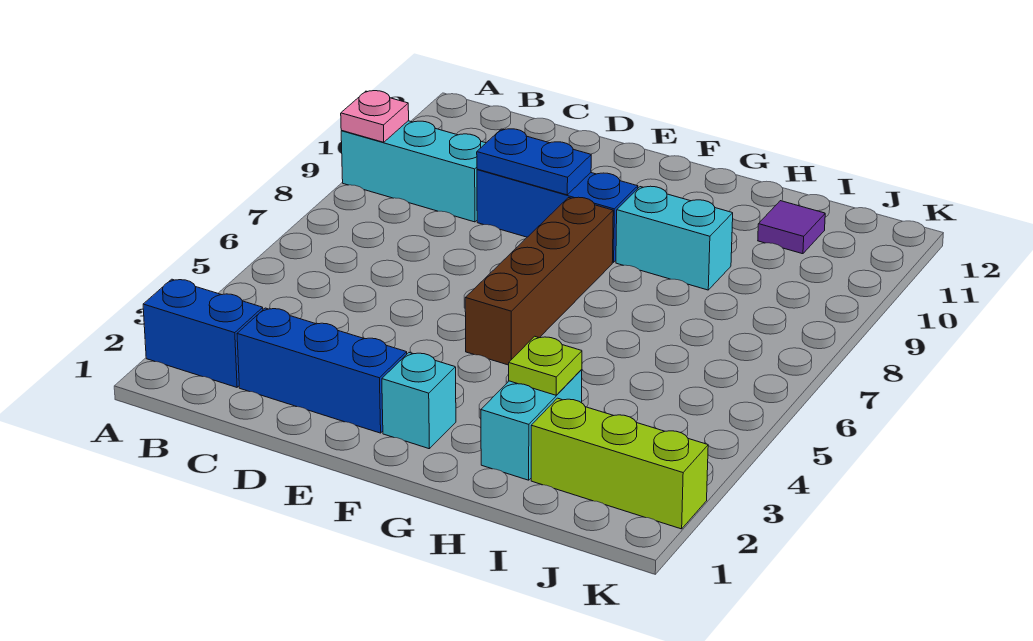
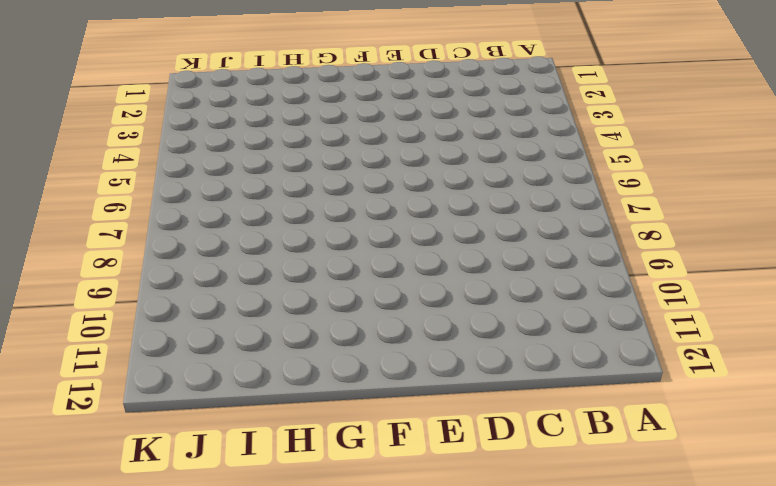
none -> blue 1x2 brick [143,279,263,387]
none -> cyan 1x3 brick [341,121,486,222]
none -> blue 1x3 brick [237,308,407,433]

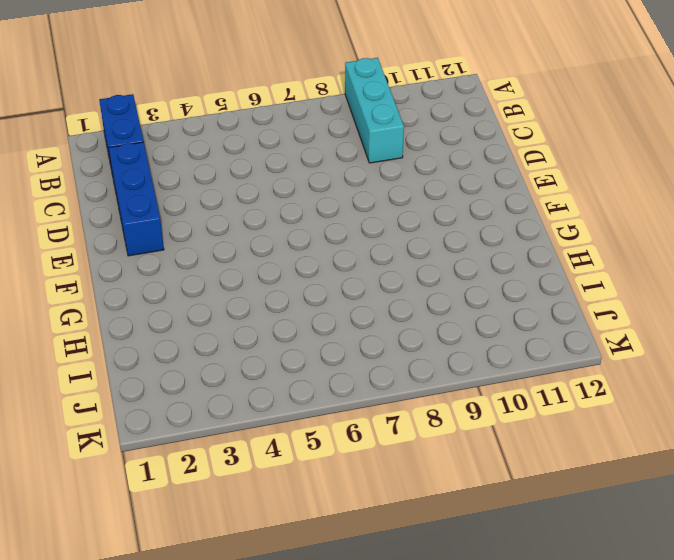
none -> blue 1x3 brick [477,169,638,262]
none -> cyan 1x1 brick [382,353,456,449]
none -> brown 1x4 brick [465,197,613,365]

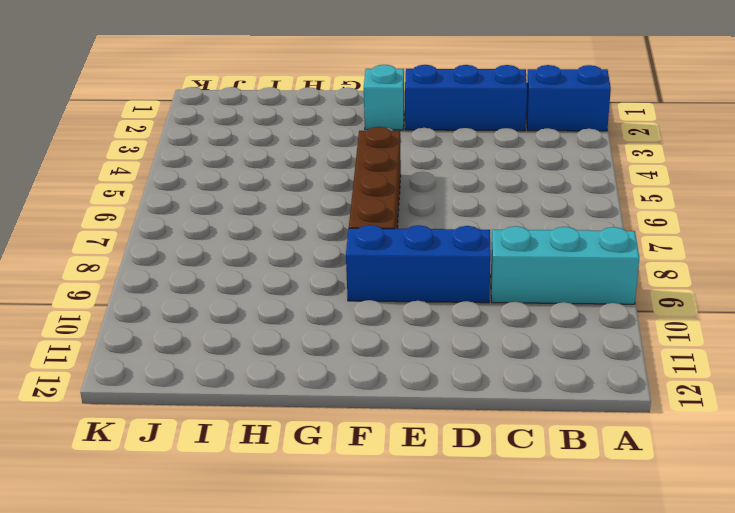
none -> cyan 1x2 brick [616,186,733,290]
none -> cyan 1x2 brick [481,369,582,480]
none -> lime 1x3 brick [531,398,708,529]

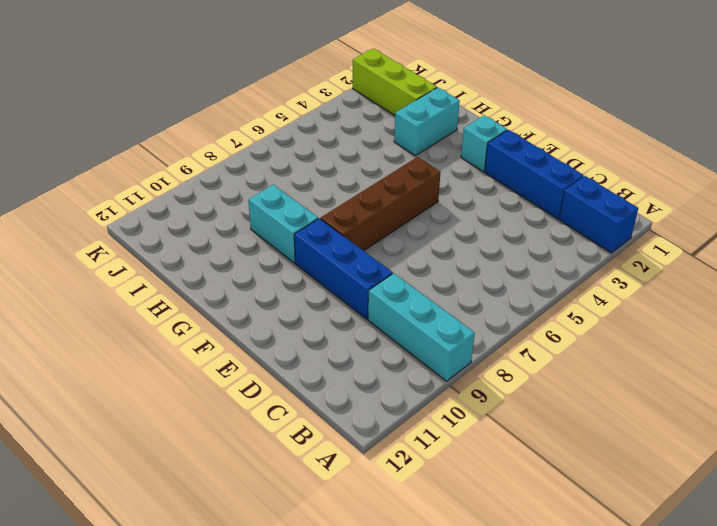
none -> purple 1x1 tile [758,201,825,254]
none -> pink 1x1 plate [341,91,409,142]
none -> blue 1x2 plate [477,129,591,195]

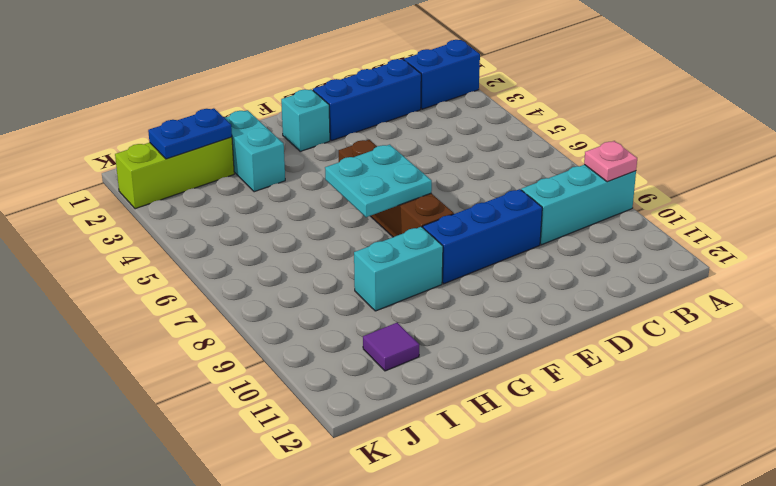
cyan 2x2 plate [325,145,432,217] -> none
blue 1x2 plate [148,108,232,159] -> blue 1x2 plate moved to [477,129,591,195]
none -> lime 1x1 plate [509,336,582,395]

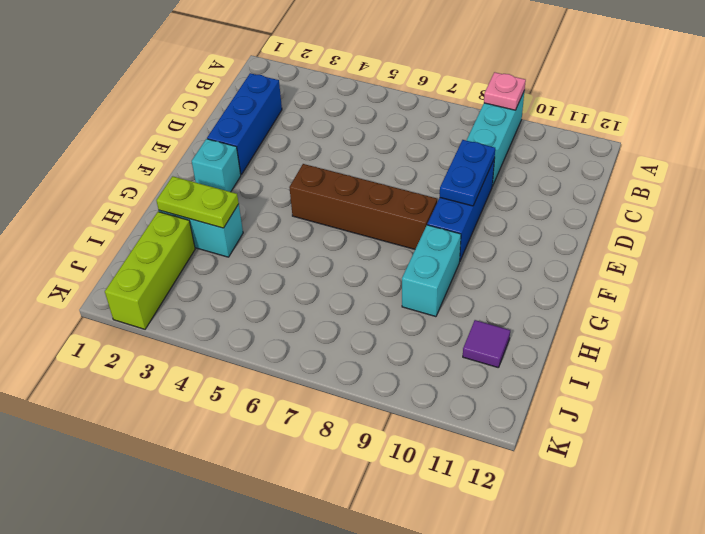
lime 1x2 plate [156,176,239,228] -> lime 1x1 plate [509,336,582,395]
none -> blue 1x2 brick [143,279,263,387]

